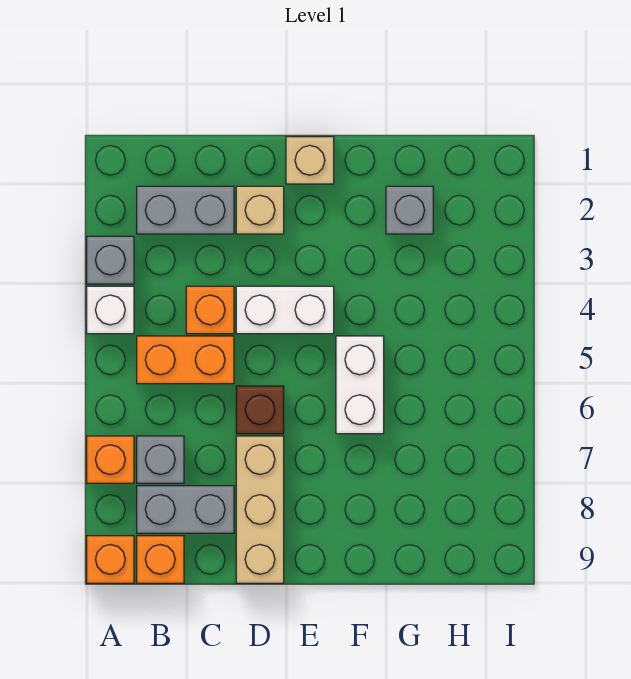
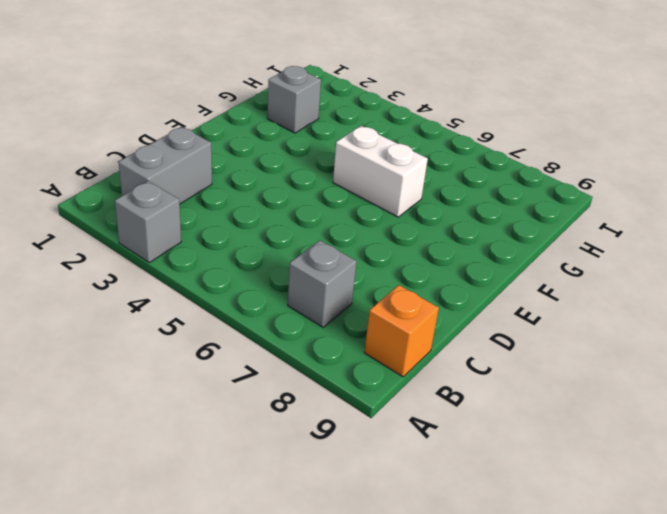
none -> white 1x1 brick [87,286,134,334]
none -> orange 1x1 brick [87,436,134,483]
none -> orange 1x1 brick [87,536,134,583]

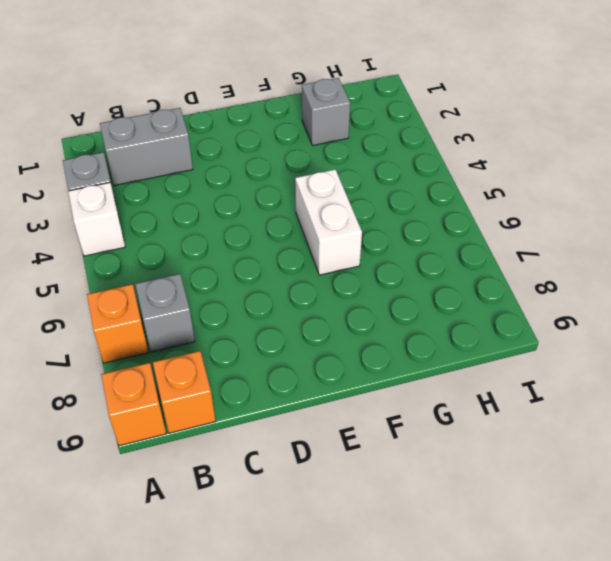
none -> orange 1x2 brick [137,336,234,384]
none -> grey 1x2 brick [137,486,234,533]
none -> orange 1x1 brick [186,286,234,334]

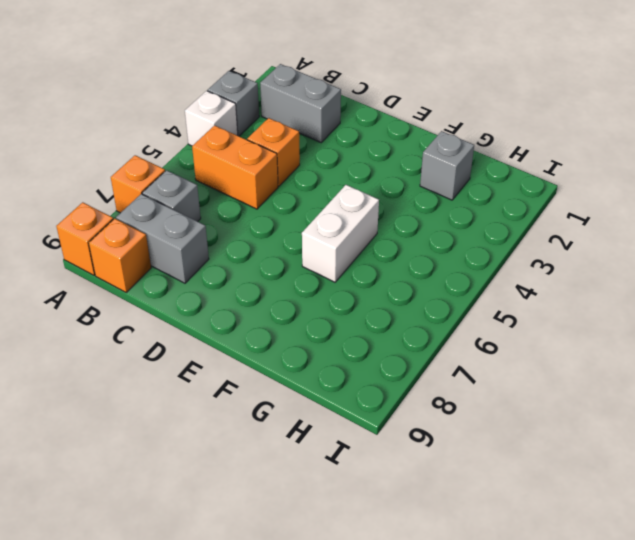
none -> tan 1x1 brick [236,186,284,234]
none -> white 1x2 brick [236,286,334,334]
none -> brown 1x1 brick [236,386,284,434]

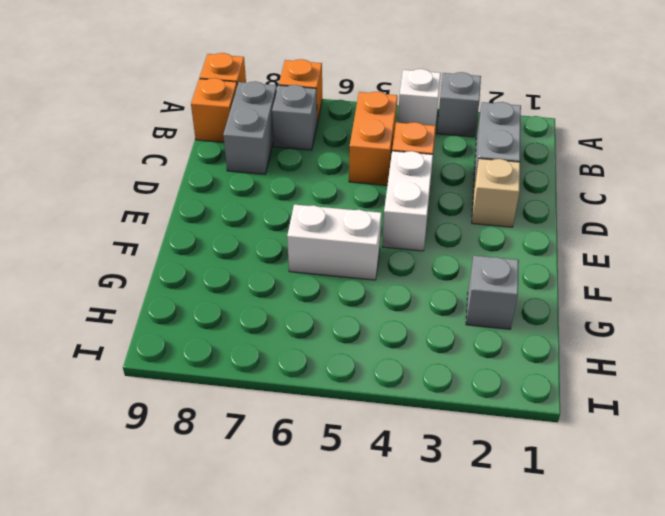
none -> brown 1x1 brick [236,386,284,434]
none -> tan 1x3 brick [236,436,284,583]
none -> tan 1x1 brick [286,137,334,184]

